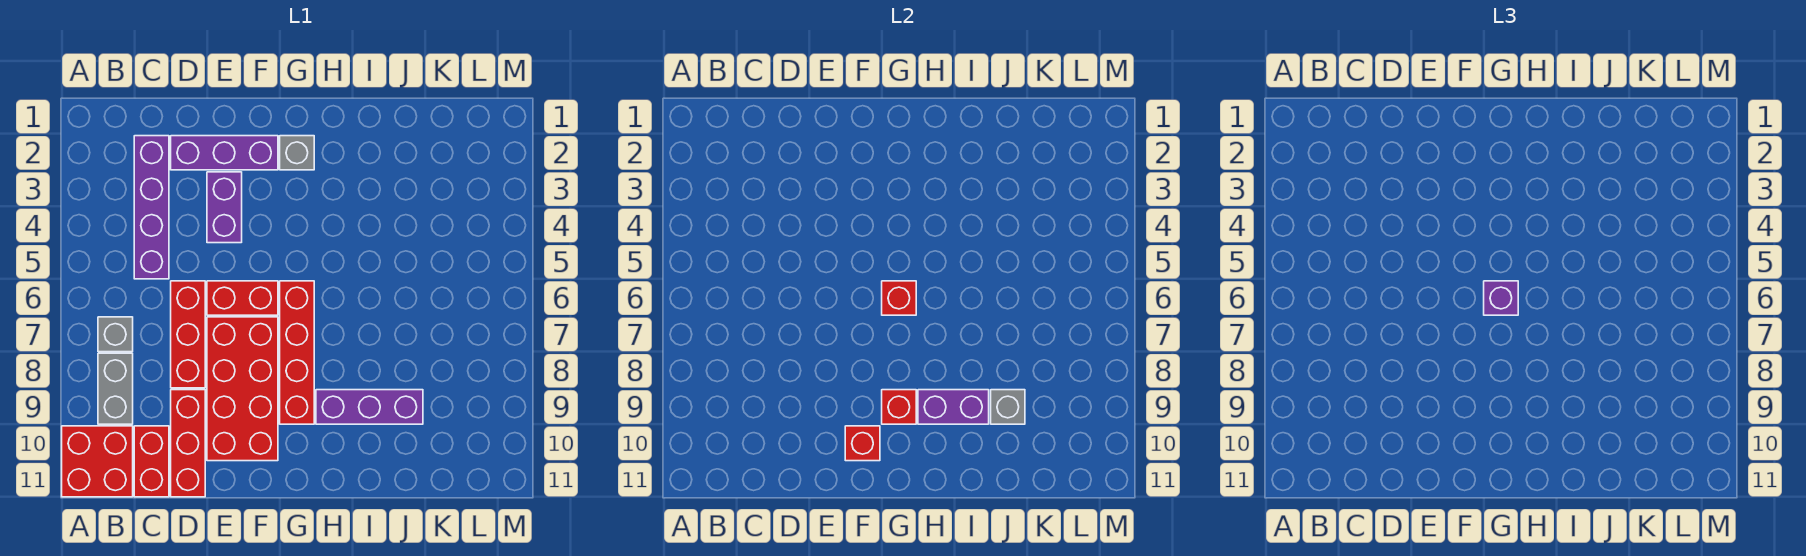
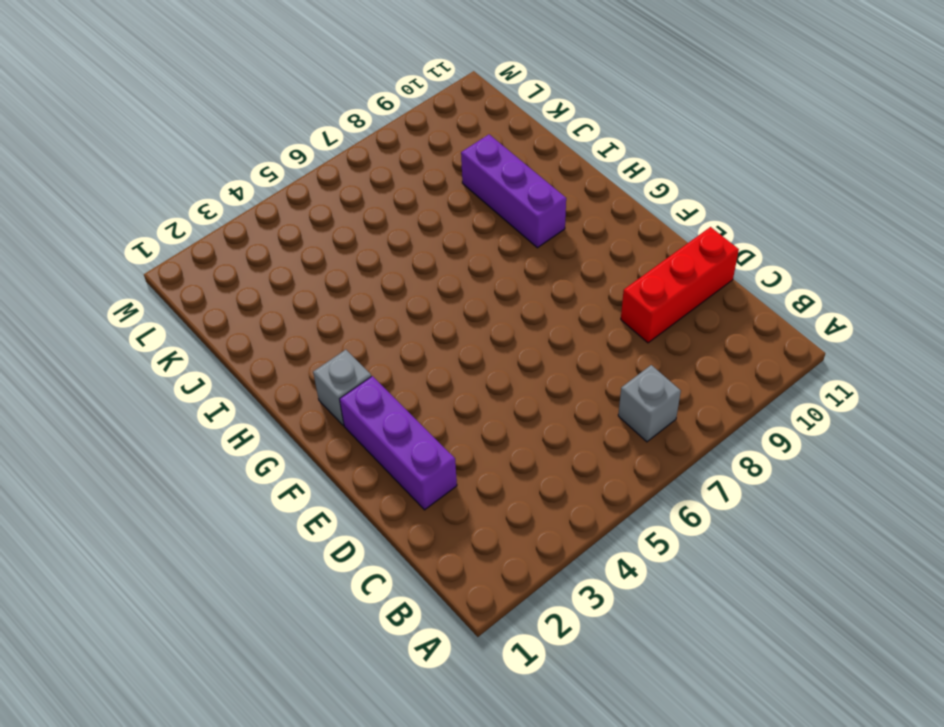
none -> red 2x2 brick [62,426,133,497]
none -> grey 1x2 brick [98,353,133,424]
none -> purple 1x4 brick [134,136,169,279]

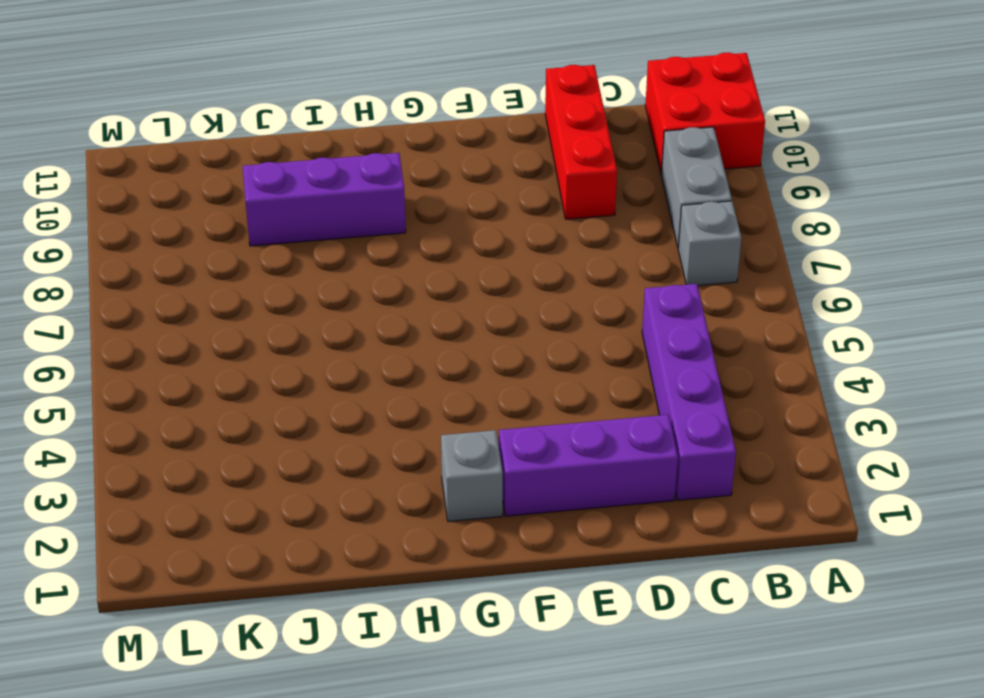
none -> red 1x2 brick [134,426,169,497]
none -> red 1x3 brick [171,281,205,388]
none -> purple 1x2 brick [207,172,242,243]

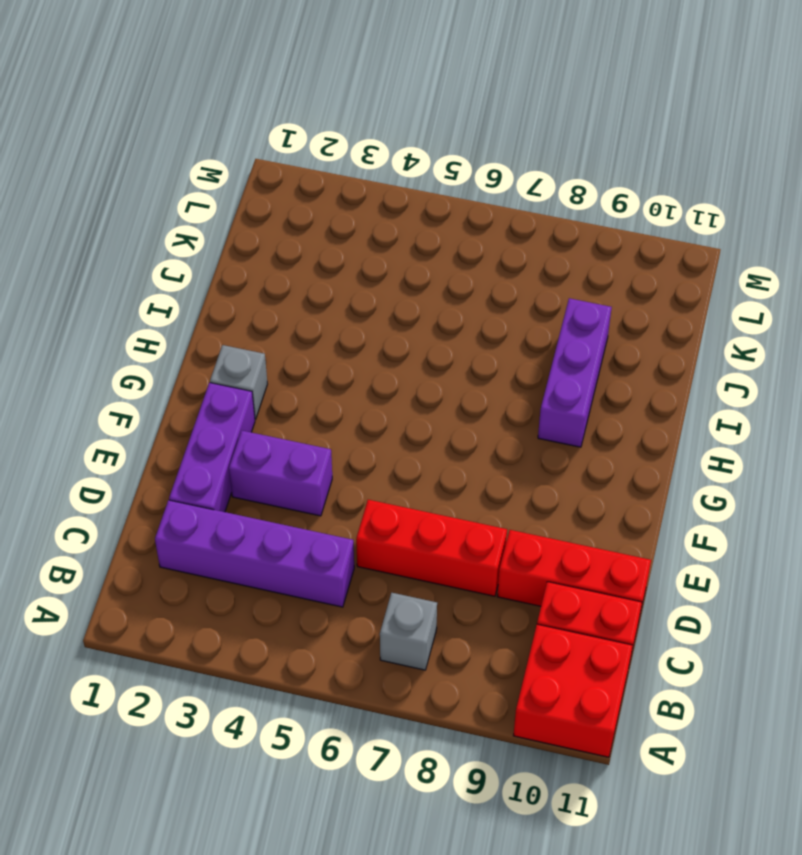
none -> grey 1x2 brick [98,353,133,424]
none -> red 1x2 brick [207,281,278,315]
none -> red 2x4 brick [207,317,278,461]

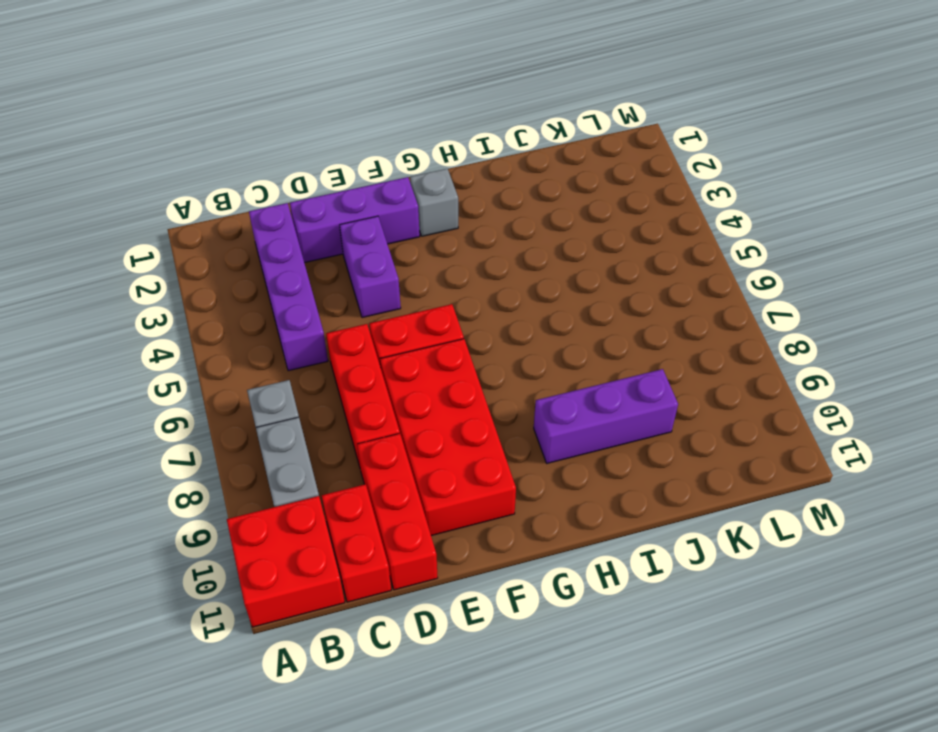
none -> red 1x4 brick [280,281,314,424]
none -> red 1x1 brick [845,426,880,461]
none -> red 1x1 brick [882,281,916,315]

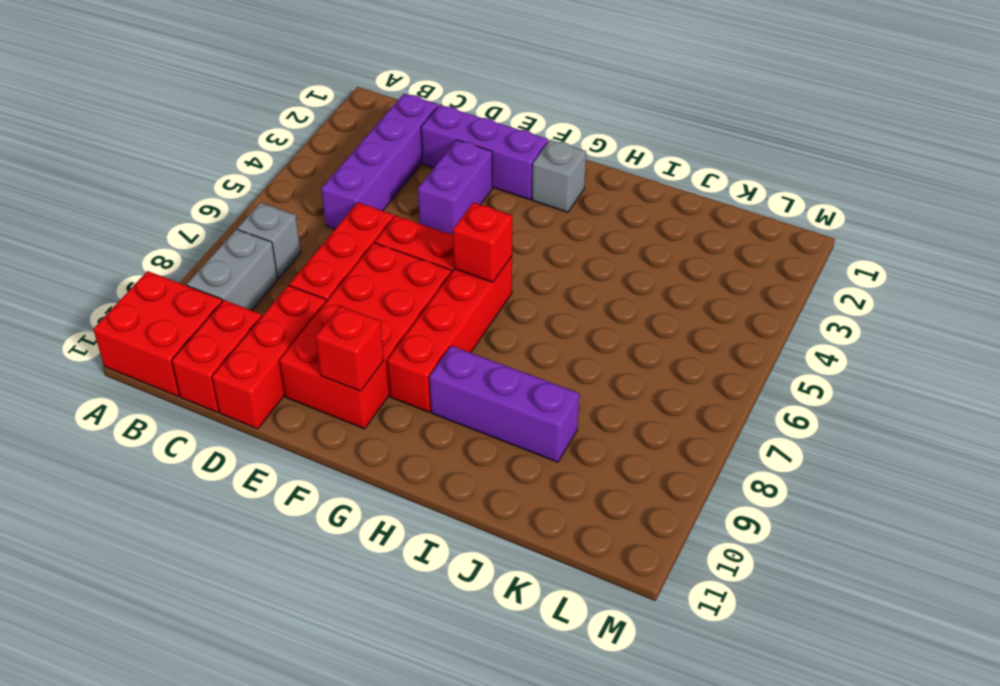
none -> red 1x1 brick [882,390,916,424]
none -> purple 1x2 brick [918,390,989,424]
none -> grey 1x1 brick [991,390,1025,424]

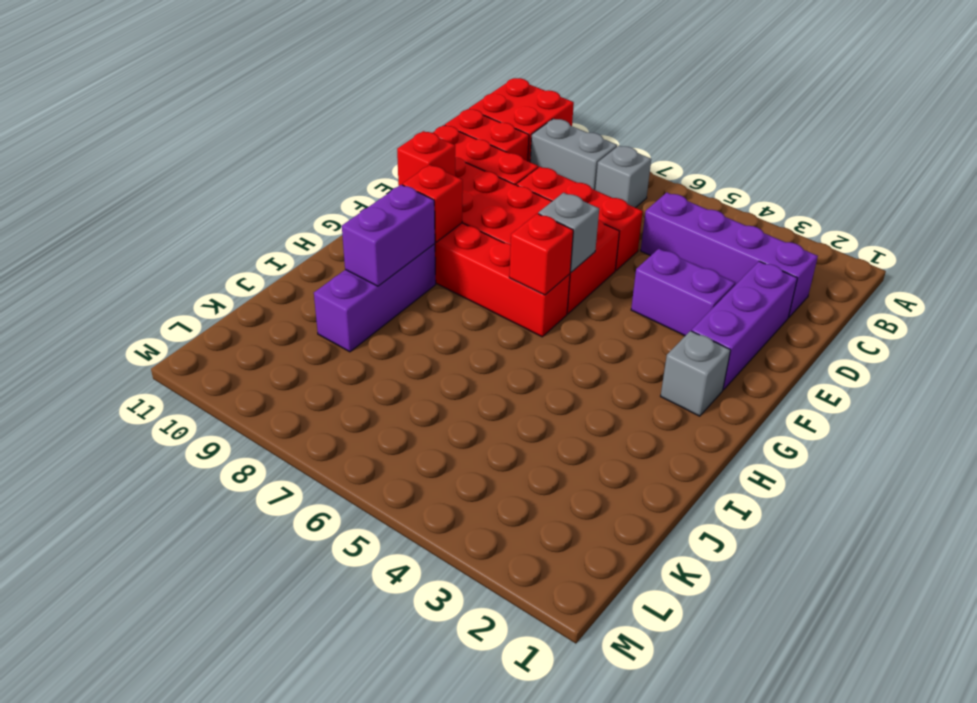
grey 1x1 brick [538,193,599,272] -> grey 1x1 brick moved to [991,390,1025,424]
none -> purple 1x1 brick [1484,281,1518,315]

